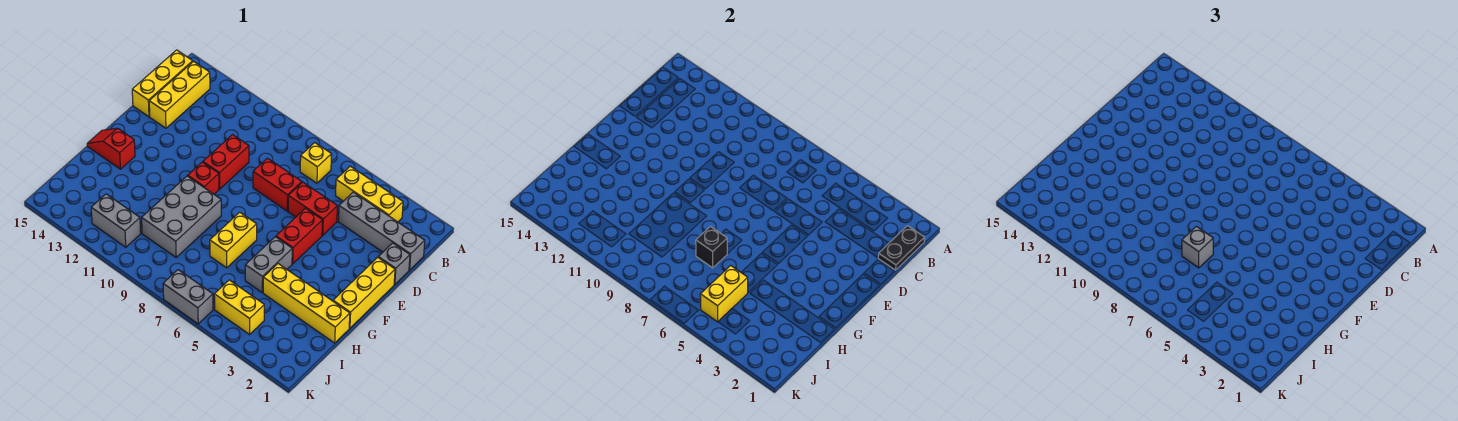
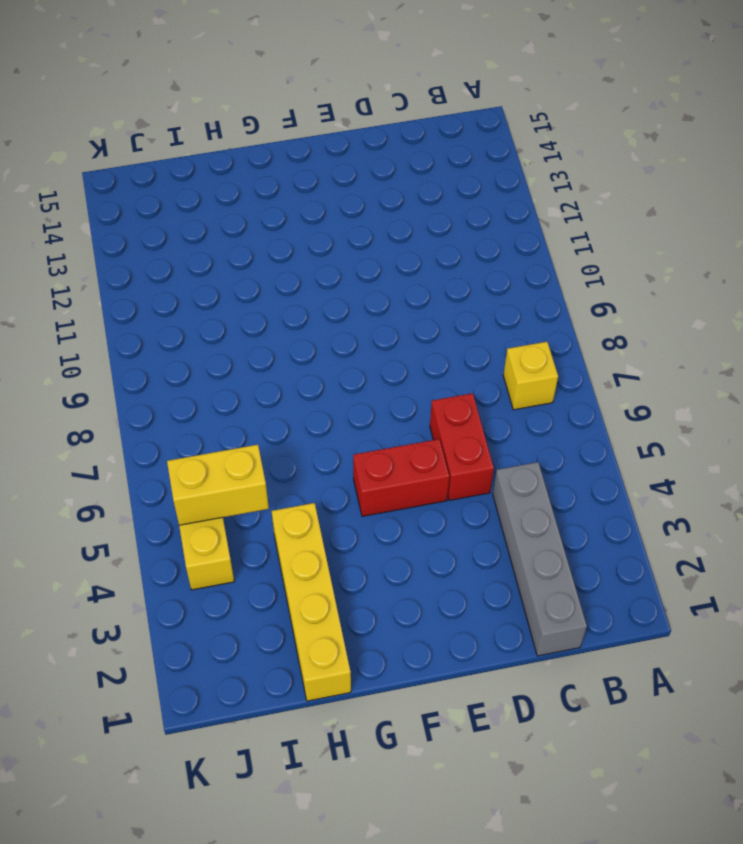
none -> yellow 1x3 brick [336,166,403,222]
none -> yellow 1x3 brick [149,61,210,128]
none -> yellow 1x3 brick [132,50,193,117]

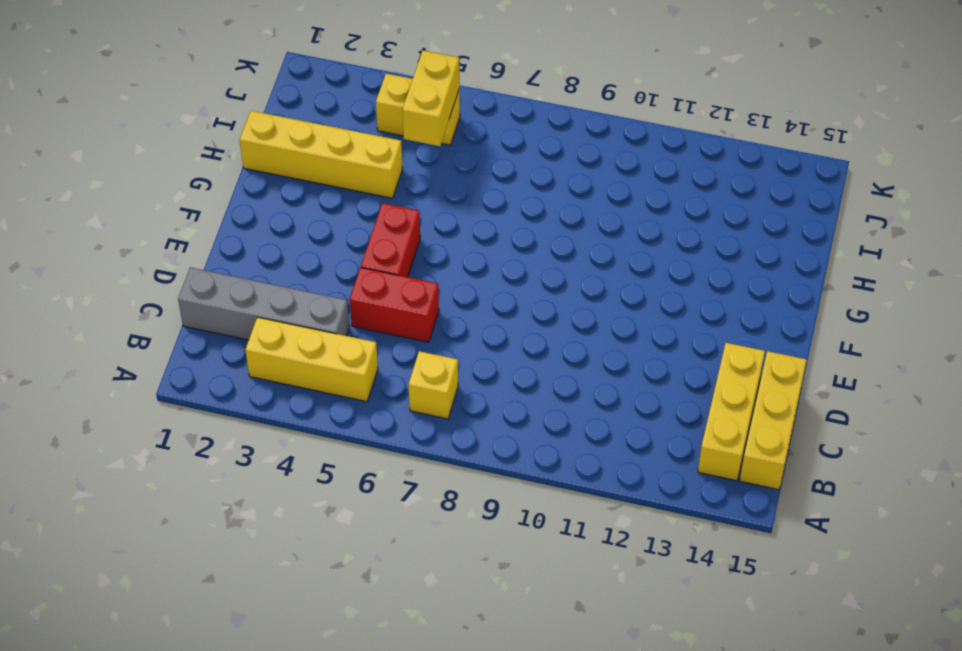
none -> grey 1x1 brick [378,243,410,285]
none -> red 1x2 brick [253,158,302,211]
none -> red 1x2 brick [203,135,249,189]

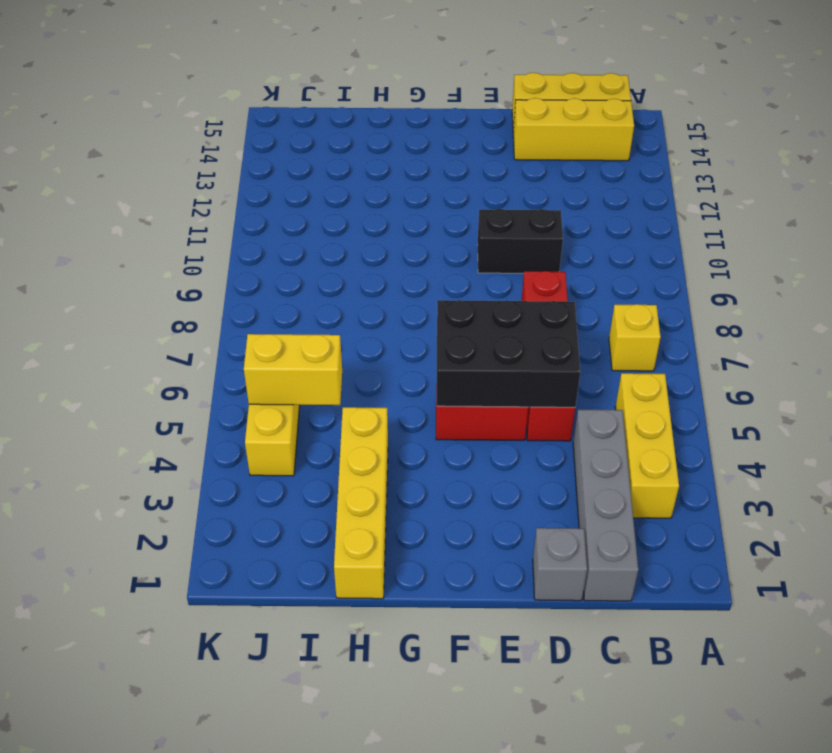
black 2x3 brick [437,300,580,407] -> none
black 1x2 brick [477,209,563,273] -> red 1x2 brick [203,135,249,189]
none -> yellow 1x3 brick [333,257,395,328]
none -> red 1x1 brick [188,162,219,194]
none -> grey 1x2 brick [245,237,292,292]

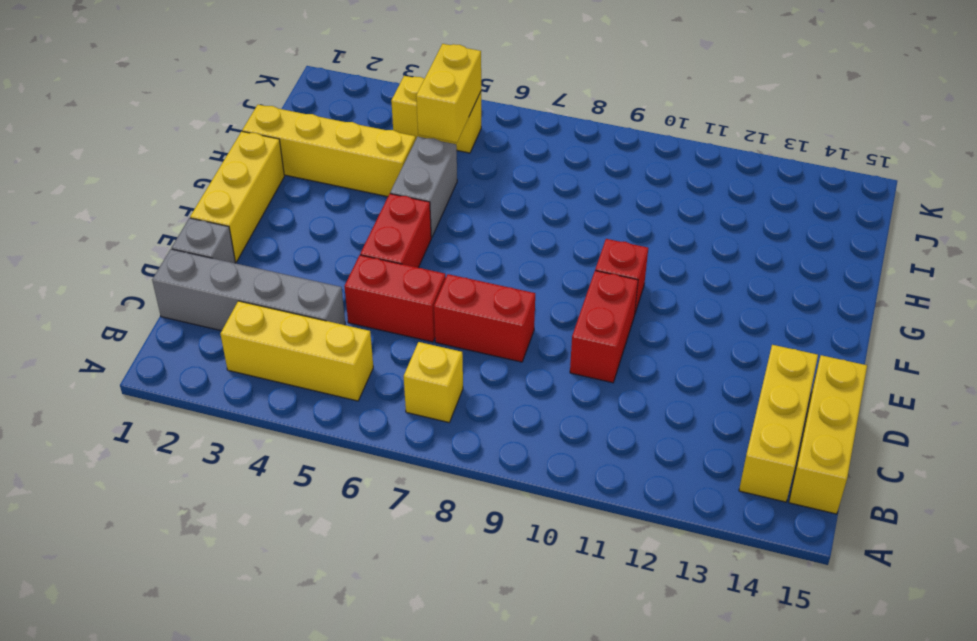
none -> yellow 1x2 brick [210,212,257,268]
none -> grey 2x3 brick [142,176,221,257]
none -> red 1x2 slope [87,128,135,169]

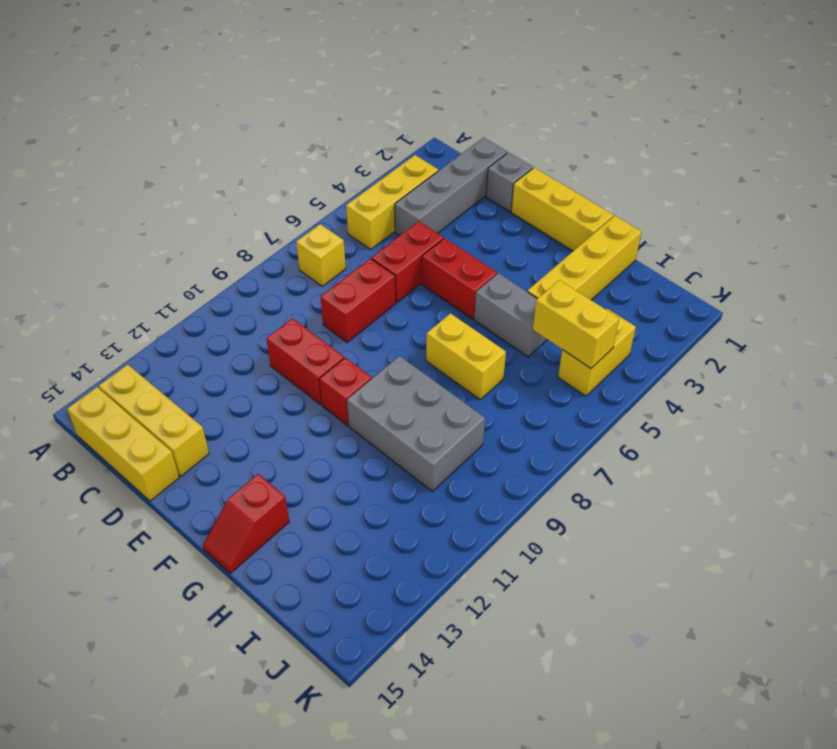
none -> grey 1x2 brick [91,194,141,247]
none -> grey 1x2 brick [163,270,213,324]
none -> black 1x2 plate [878,226,925,270]

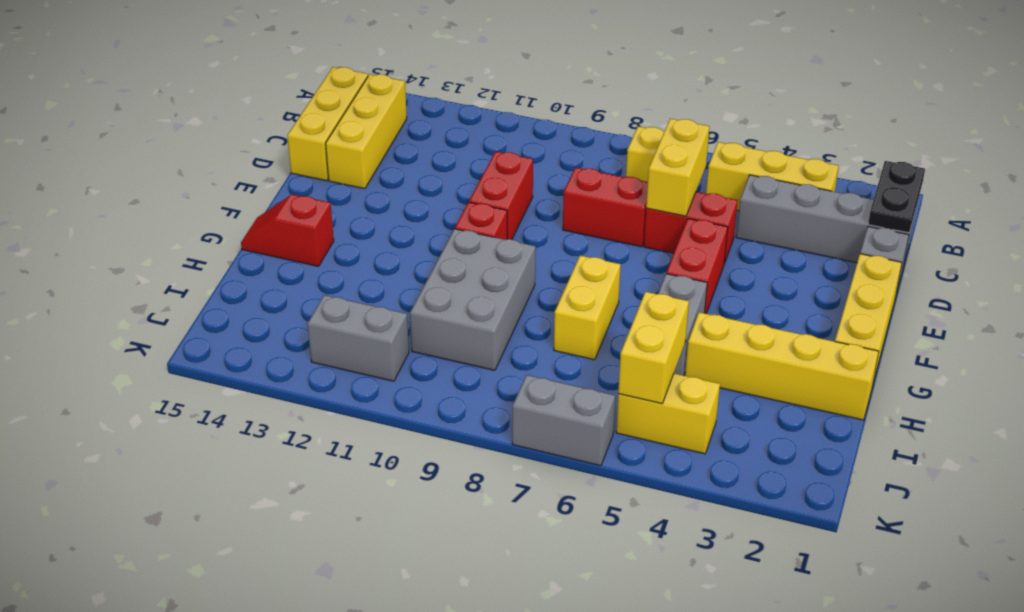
yellow 1x2 brick [646,119,710,216] -> none
none -> black 1x1 brick [696,227,727,268]
none -> grey 1x1 brick [1182,227,1213,268]

